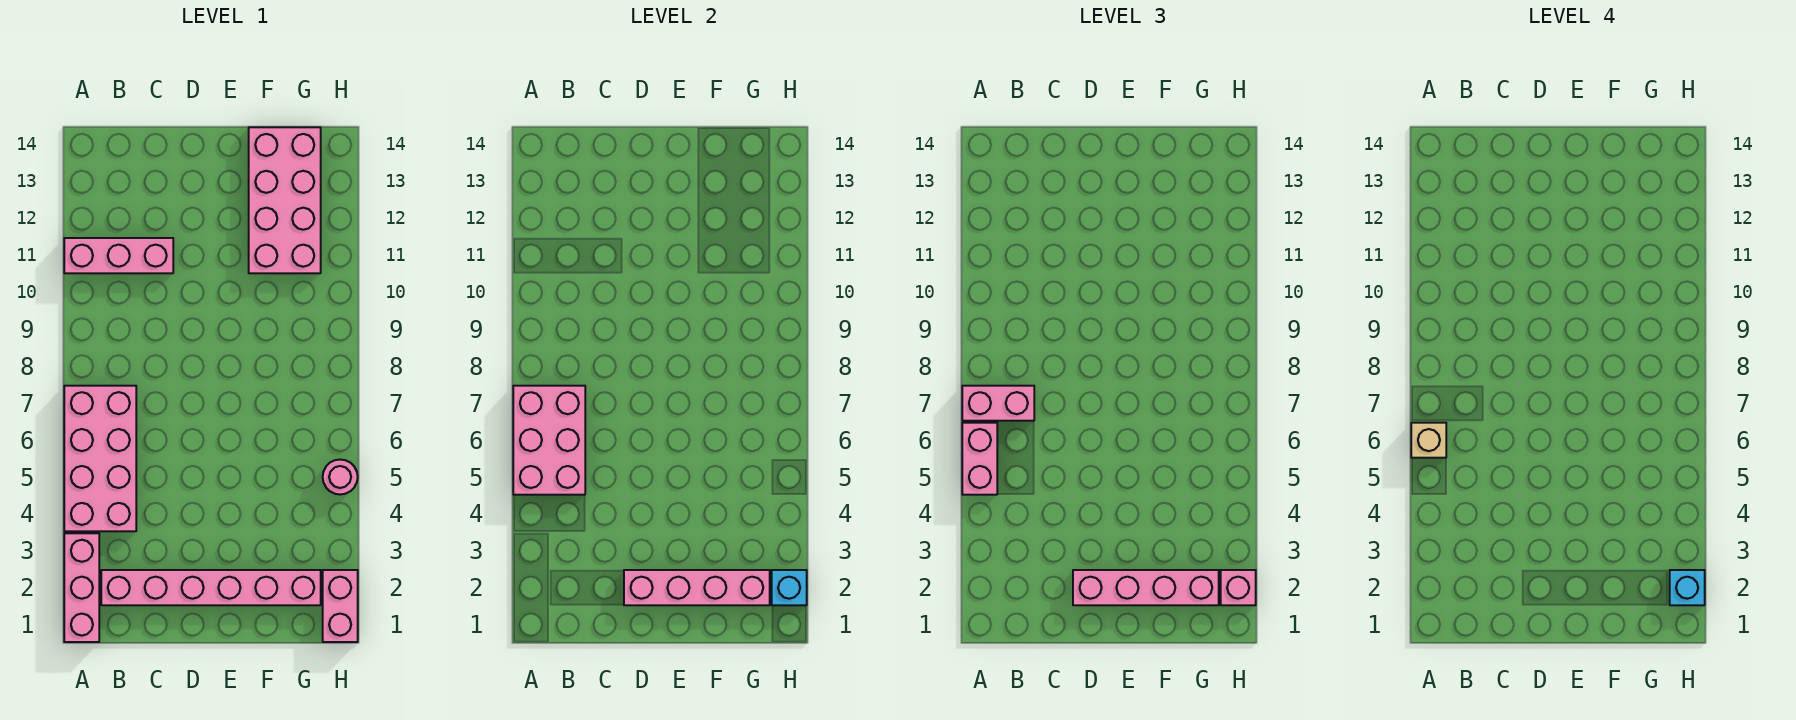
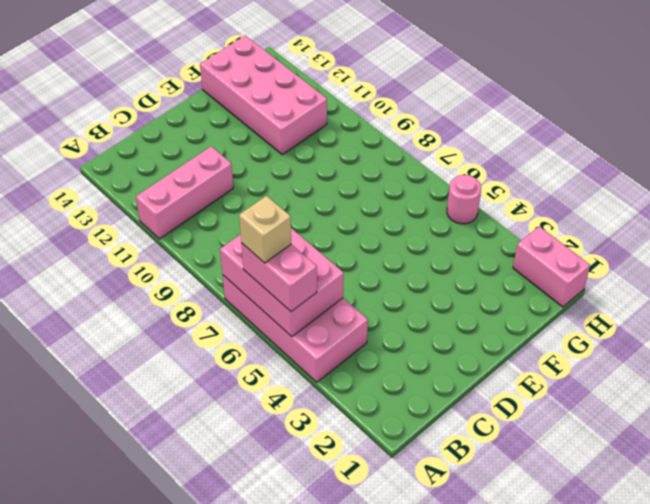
none -> pink 1x3 brick [64,533,99,642]
none -> pink 1x6 brick [101,570,321,605]
none -> pink 1x4 brick [624,570,770,605]

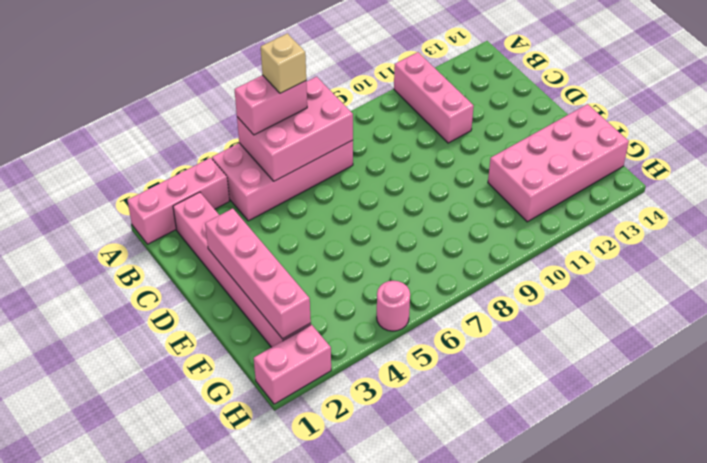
none -> cyan 1x1 brick [772,570,807,605]
none -> pink 1x2 brick [962,386,1034,421]
none -> pink 1x4 brick [1073,570,1219,605]

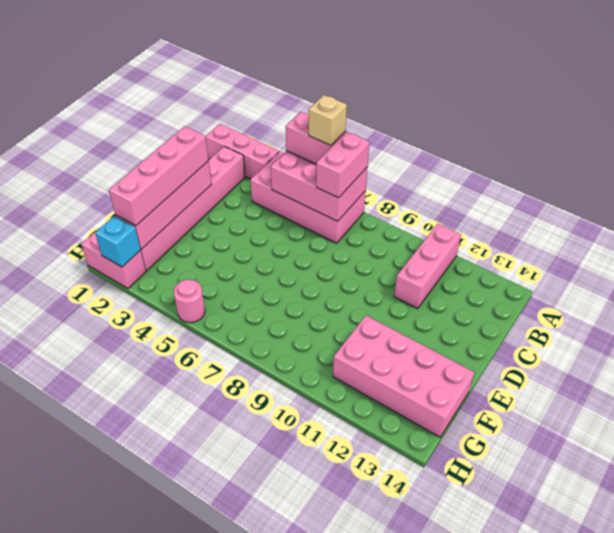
none -> pink 1x1 brick [1221,570,1256,605]
none -> cyan 1x1 brick [1670,570,1705,605]

